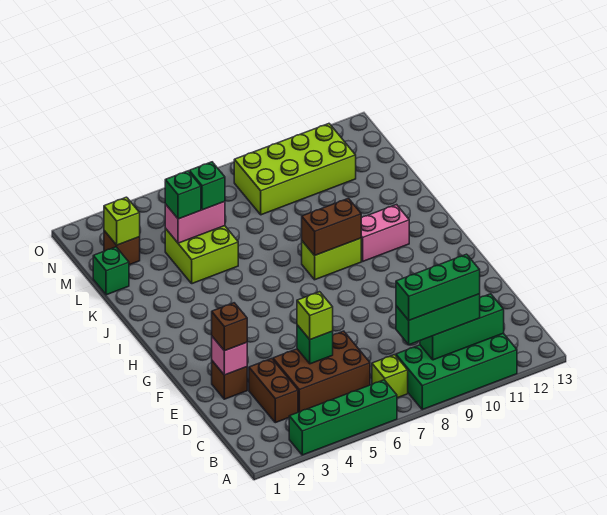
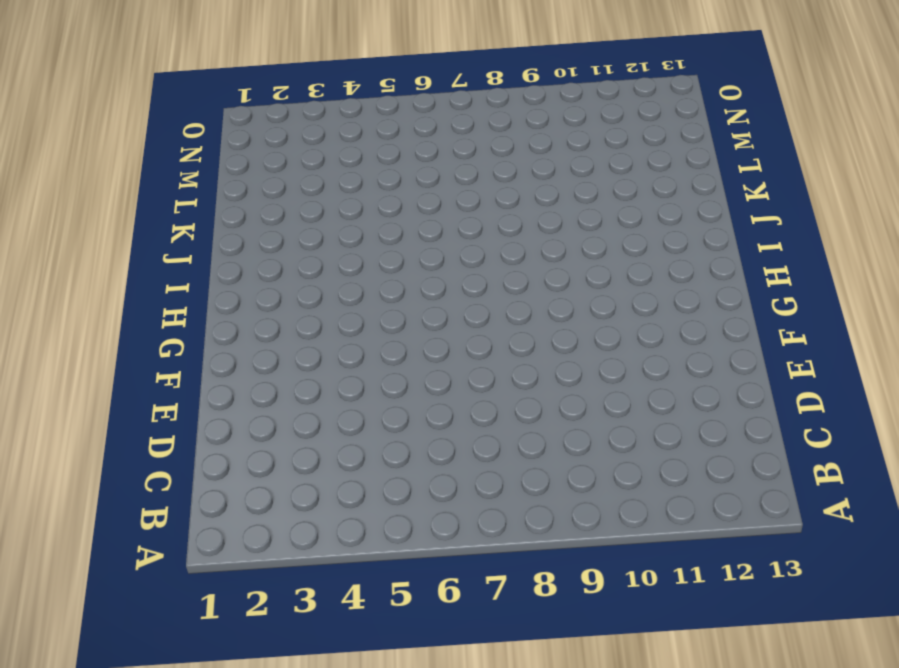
none -> green 1x4 brick [289,380,397,455]
none -> green 2x4 brick [396,333,517,410]
none -> lime 1x1 brick [372,355,408,398]

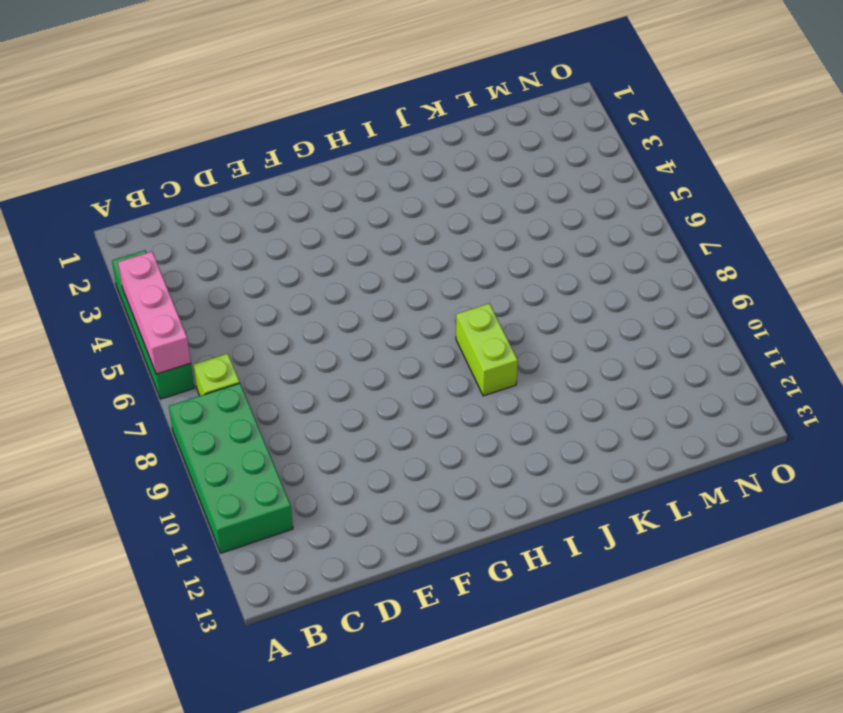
pink 1x3 brick [118,252,191,374] -> none
none -> brown 1x2 brick [249,359,298,423]
none -> brown 2x3 brick [273,331,370,412]
none -> brown 1x1 brick [212,361,247,399]

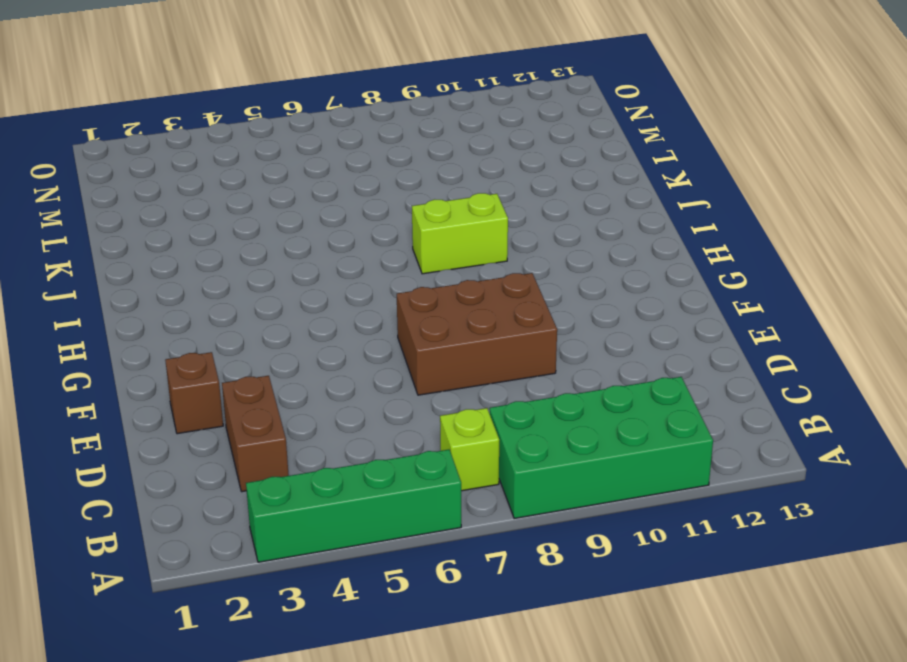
brown 2x3 brick [397,273,557,395] -> brown 2x3 brick moved to [273,331,370,412]
none -> pink 1x2 brick [361,205,409,261]
none -> lime 2x2 brick [165,226,238,284]
none -> green 1x1 brick [93,247,129,295]

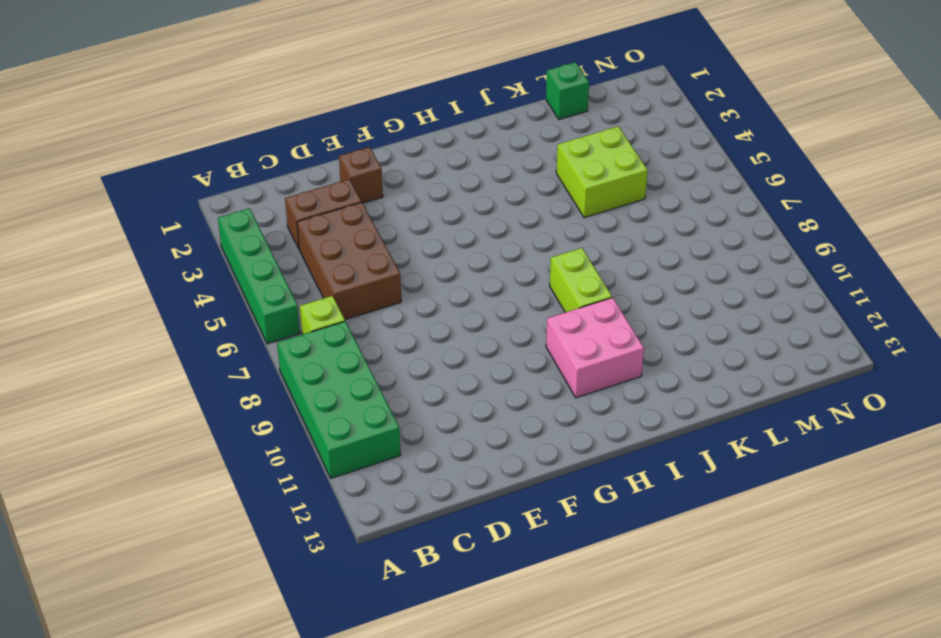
pink 2x2 brick [546,298,644,398] -> pink 1x2 brick [361,205,409,261]
none -> brown 1x1 brick [104,231,140,265]
none -> lime 2x4 brick [234,124,356,215]
none -> green 1x3 brick [420,294,504,360]

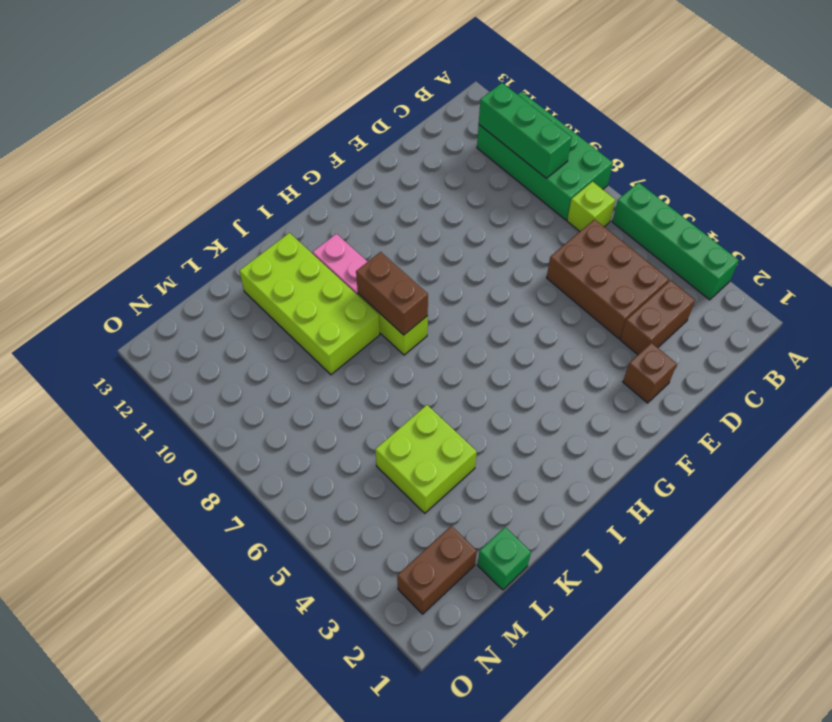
lime 2x4 brick [239,233,380,375] -> lime 2x4 brick moved to [234,124,356,215]
brown 1x2 brick [397,526,477,614] -> brown 1x1 brick [104,231,140,265]
none -> green 1x1 brick [297,325,333,364]
none -> pink 1x1 brick [212,337,247,375]
none -> pink 1x2 brick [165,202,225,243]

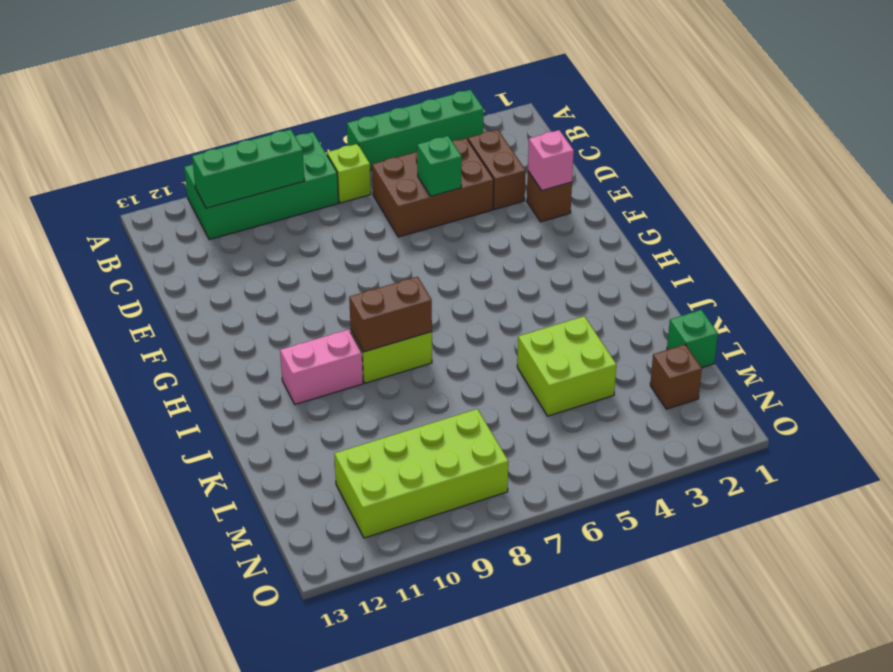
none -> pink 1x2 brick [165,202,225,243]
none -> lime 1x1 brick [104,197,140,245]
none -> green 1x3 brick [396,294,480,345]

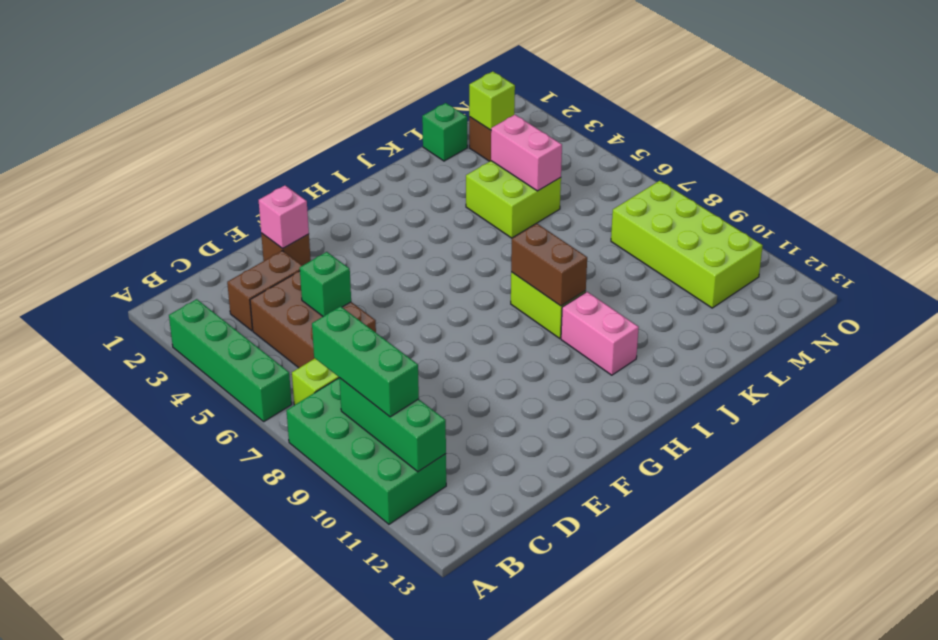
none -> lime 1x1 brick [297,292,333,340]
none -> brown 1x1 brick [212,303,247,351]
none -> green 1x1 brick [165,171,201,219]

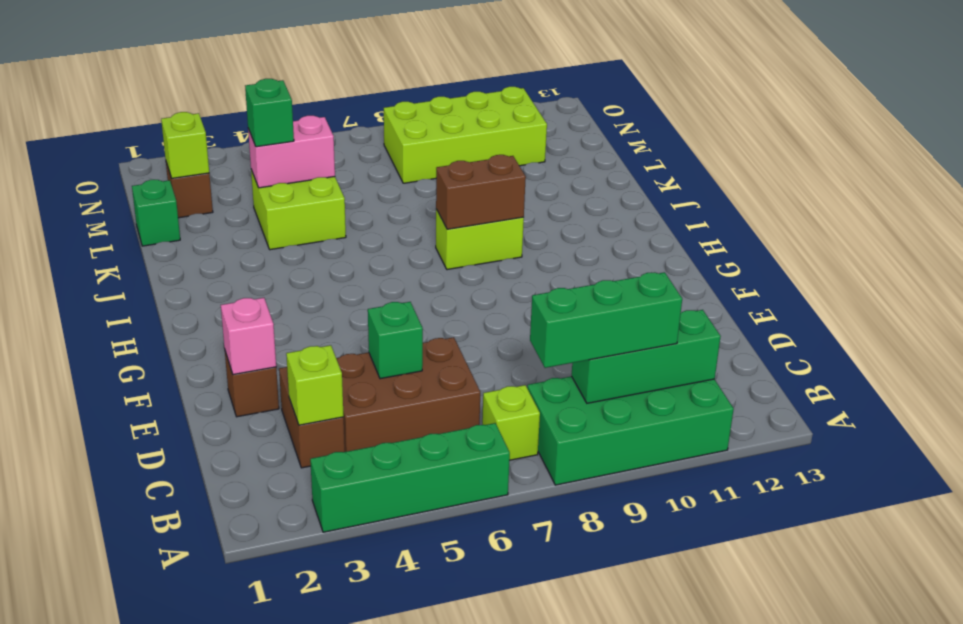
lime 1x1 brick [286,345,344,425] -> lime 1x1 brick moved to [297,292,333,340]
none -> pink 1x2 brick [361,205,409,261]
none -> brown 1x1 brick [212,303,247,351]
none -> green 1x1 brick [189,162,225,210]

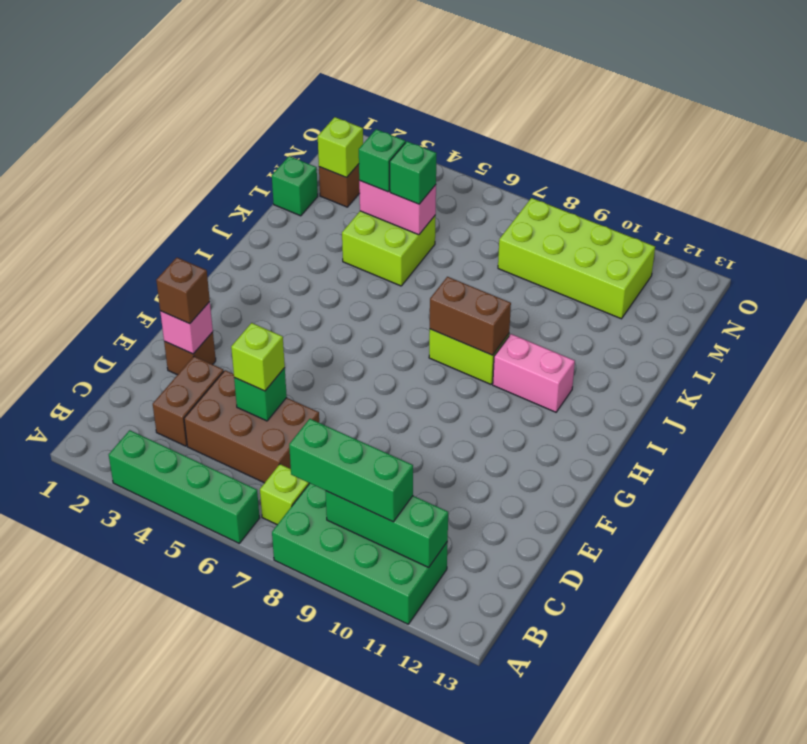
none -> green 1x3 brick [396,254,480,320]

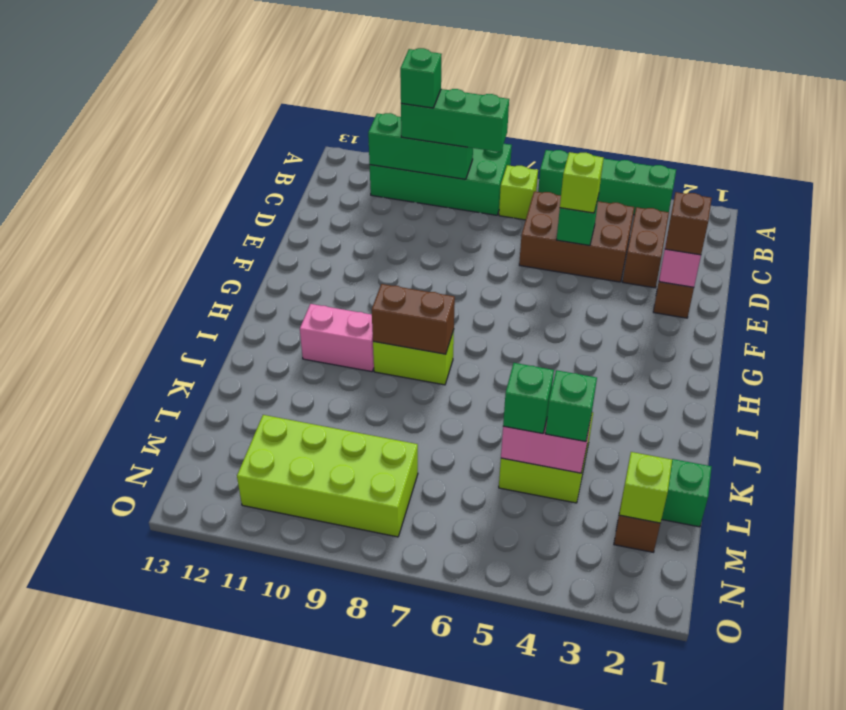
green 1x1 brick [400,48,442,108] -> green 1x3 brick [396,254,480,320]

